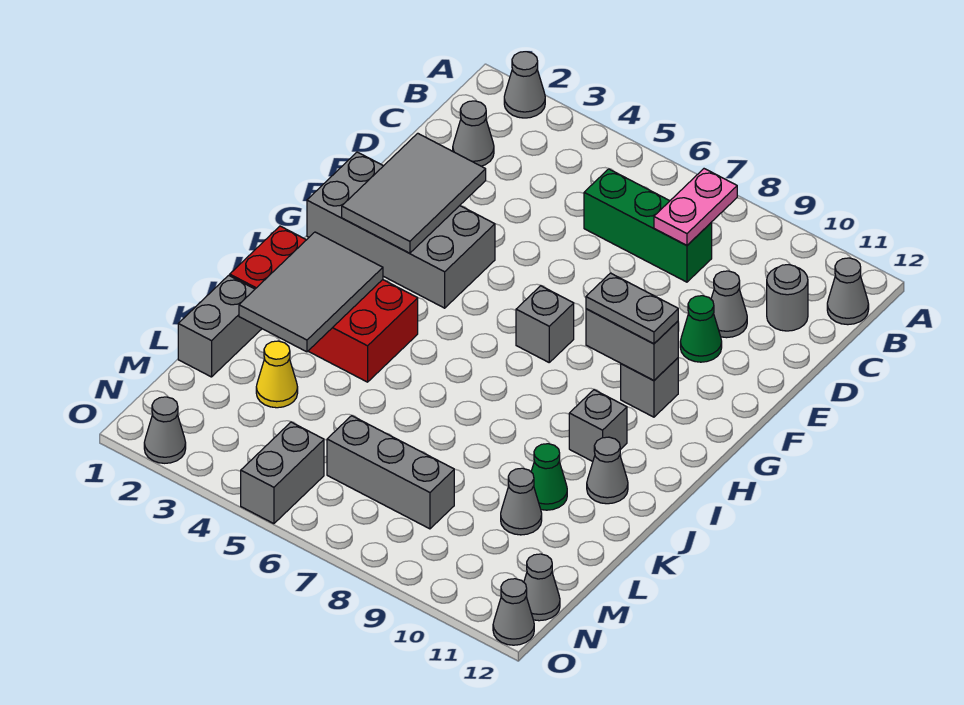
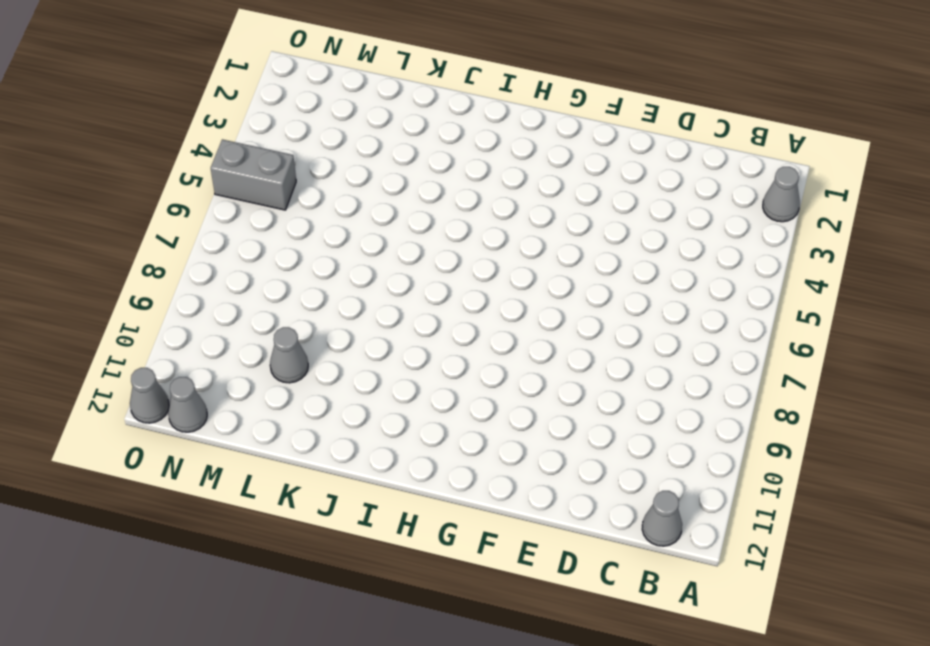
none -> grey 1x1 cone [453,101,494,166]
none -> green 1x3 brick [584,169,712,282]
none -> grey 1x1 round brick [767,265,808,331]

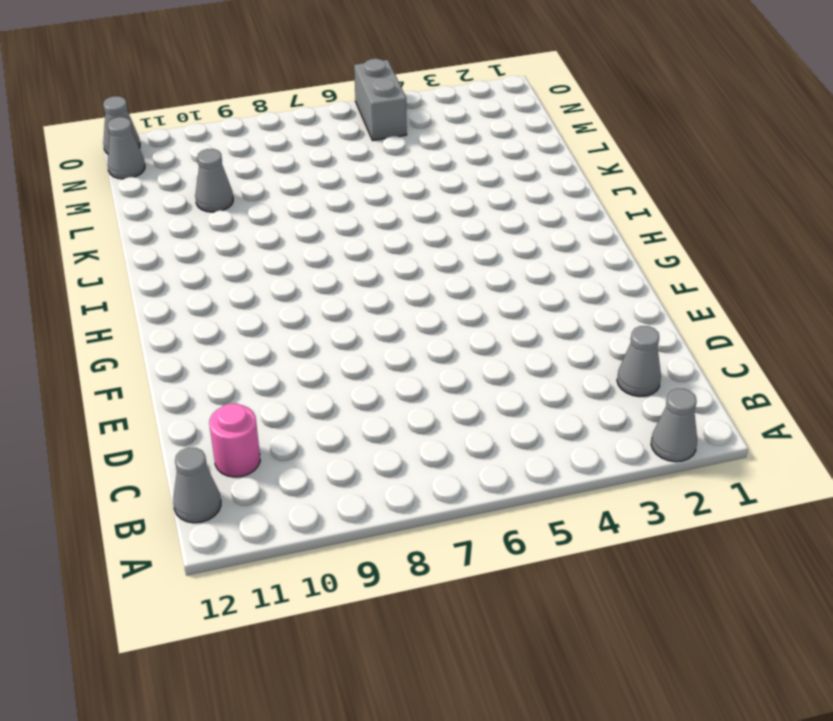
pink 1x1 round brick [209,404,260,477] -> grey 1x1 round brick [767,265,808,331]
none -> green 1x3 brick [584,169,712,282]
none -> grey 1x1 cone [711,271,747,338]
none -> green 1x1 cone [680,296,722,362]

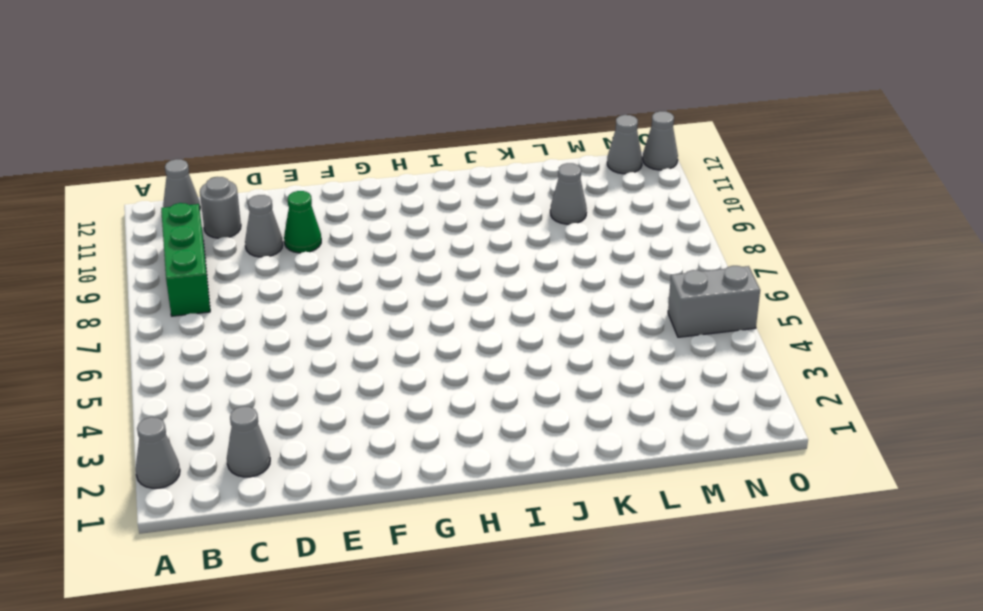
green 1x3 brick [161,203,210,316] -> green 1x3 brick moved to [584,169,712,282]
none -> grey 2x4 brick [307,152,495,308]
none -> grey 1x1 brick [516,286,574,362]
none -> grey 1x1 brick [621,358,678,417]

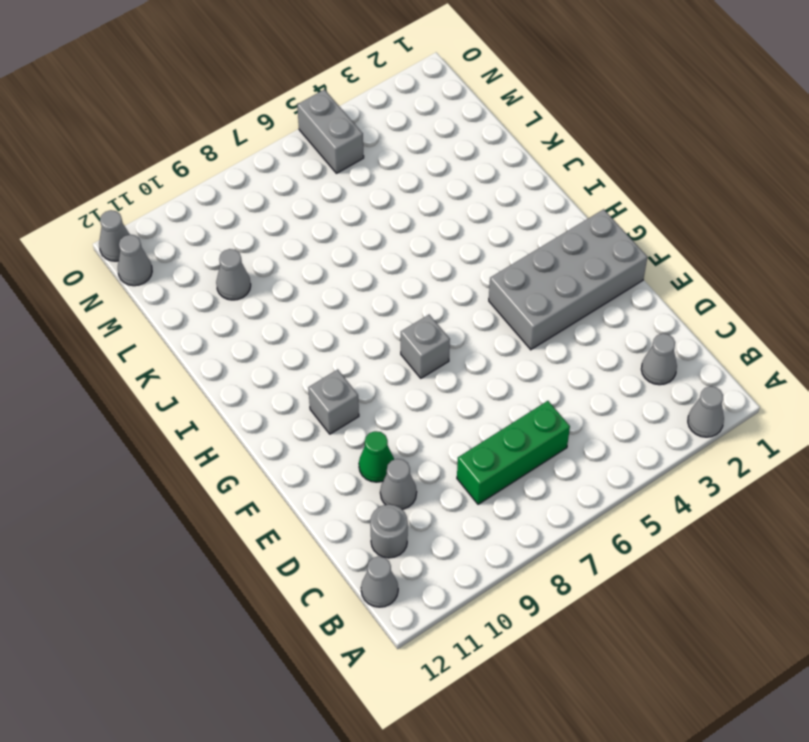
none -> red 2x4 brick [230,226,418,382]
none -> grey 1x1 brick [569,390,627,461]
none -> grey 1x1 cone [587,437,628,504]

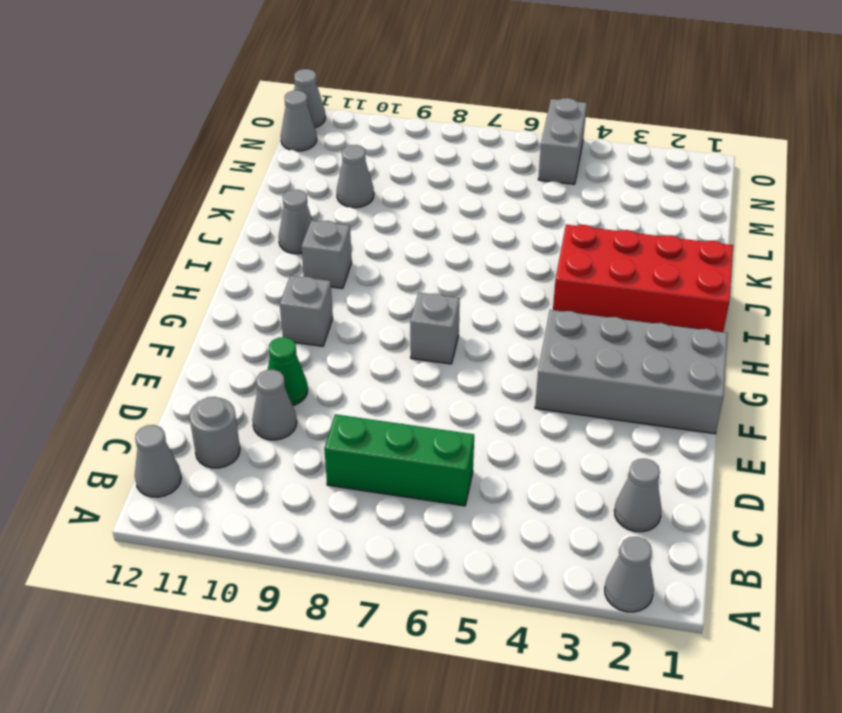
none -> grey 1x2 brick [178,275,262,377]
none -> green 1x1 cone [531,444,567,510]
none -> yellow 1x1 cone [256,341,298,408]

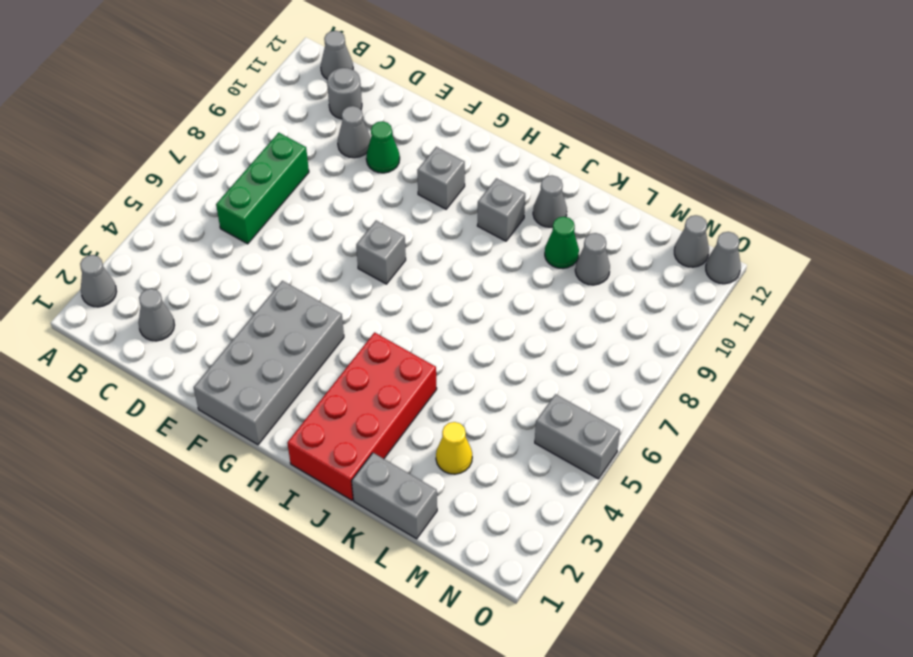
none -> grey 1x3 brick [327,416,454,529]
none -> grey 1x1 cone [144,397,186,463]
none -> pink 1x2 plate [654,169,737,245]

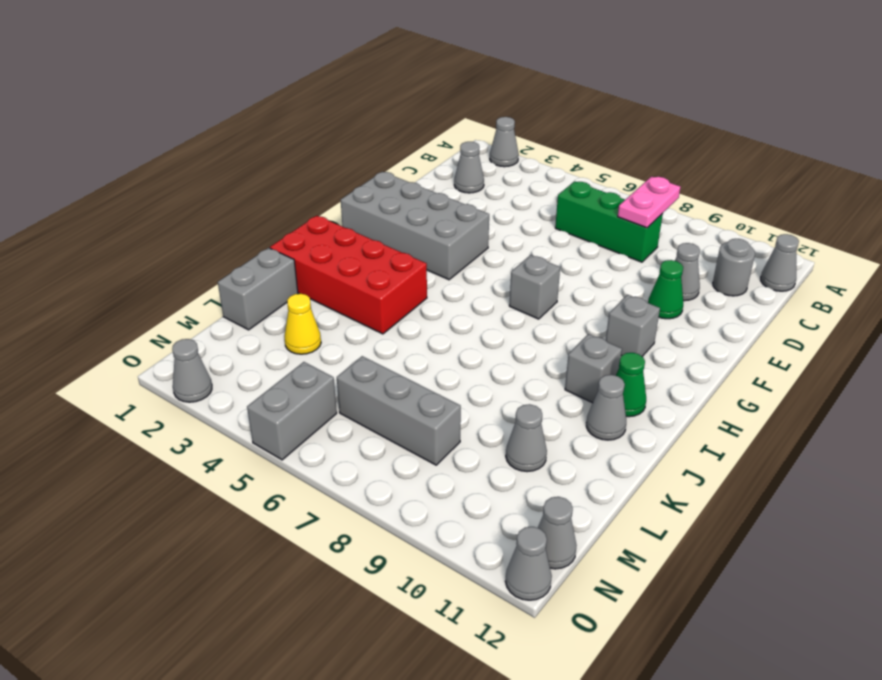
green 1x1 cone [616,353,646,417] -> green 1x1 cone moved to [531,444,567,510]
none -> grey 2x3 tile [342,133,486,253]
none -> grey 1x2 brick [586,309,678,381]
none -> grey 2x3 tile [239,232,383,352]

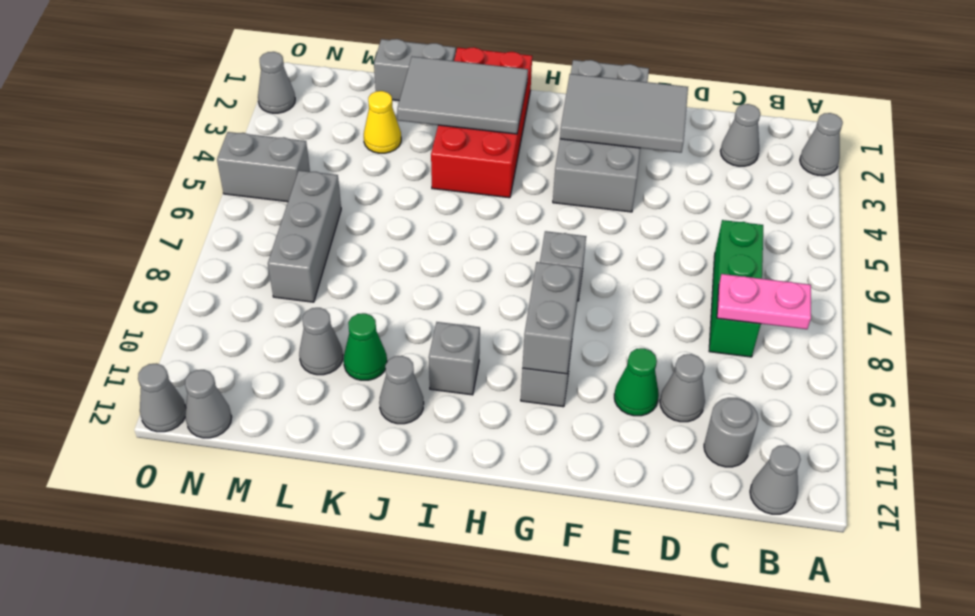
none -> grey 1x2 plate [586,273,678,344]

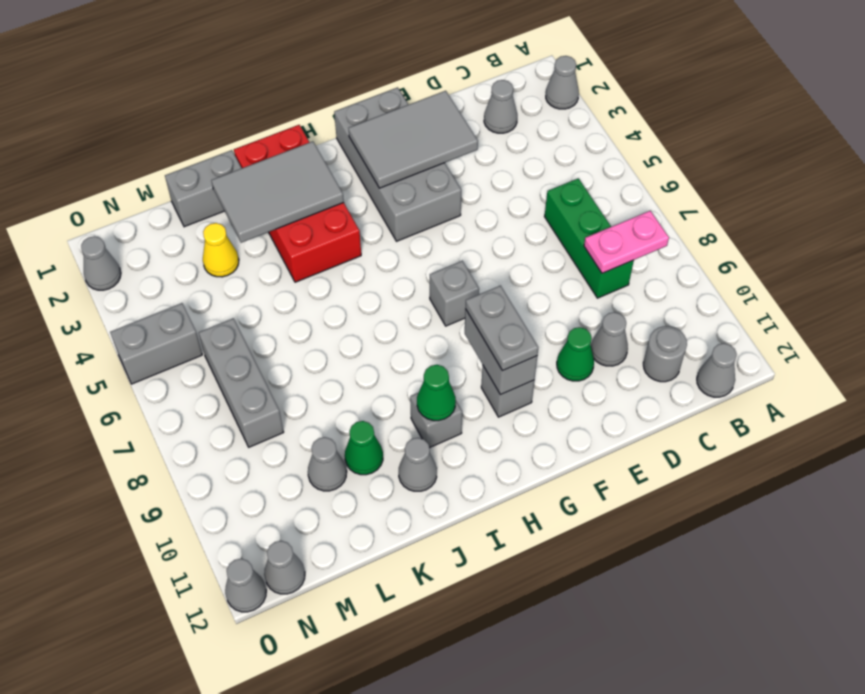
green 1x1 cone [417,365,456,421] -> none

